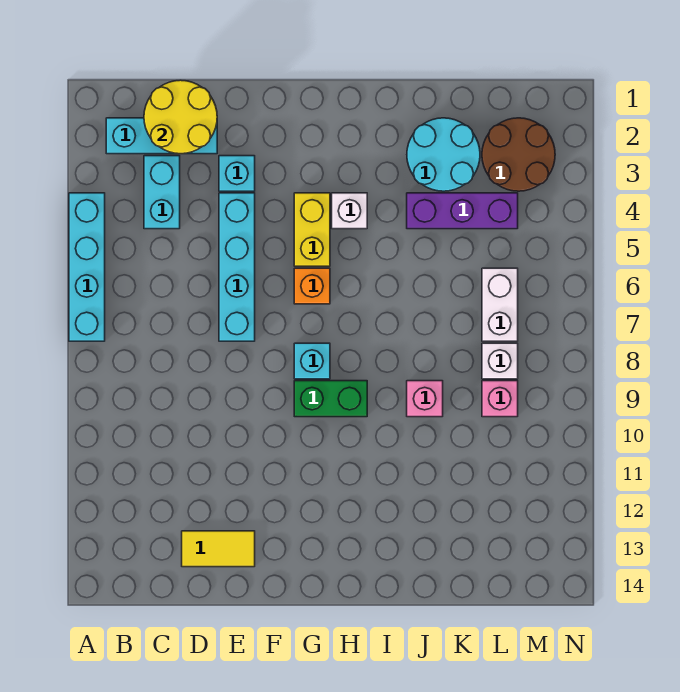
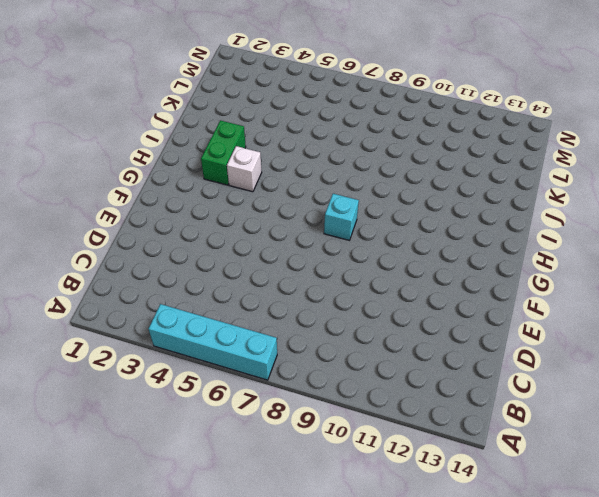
green 1x2 brick [201,120,246,185] -> green 1x2 brick moved to [294,381,367,417]
none -> cyan 1x3 brick [106,118,217,154]
none -> cyan 1x2 brick [144,156,180,229]
none -> yellow 1x2 tile [182,531,255,567]

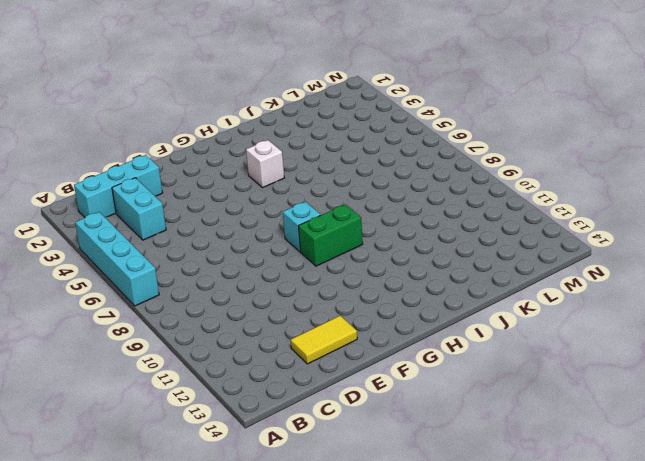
none -> cyan 1x1 brick [219,156,255,191]
none -> cyan 1x4 brick [219,193,255,341]
none -> yellow 1x2 brick [294,193,330,266]

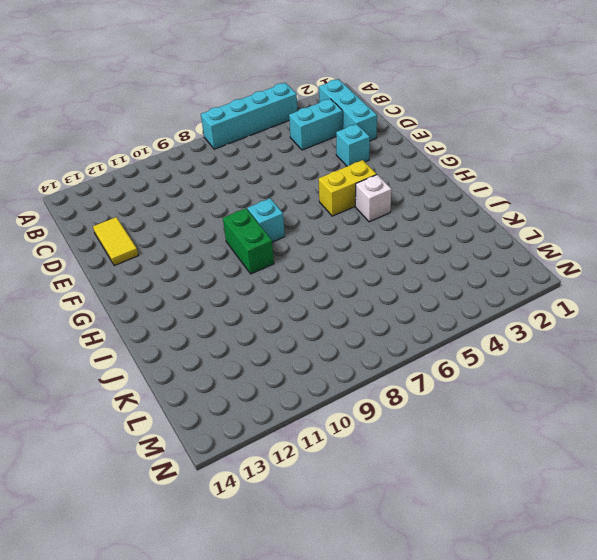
none -> cyan 1x4 brick [219,193,255,341]
none -> orange 1x1 brick [294,268,330,304]
none -> cyan 2x2 round brick [407,118,480,191]

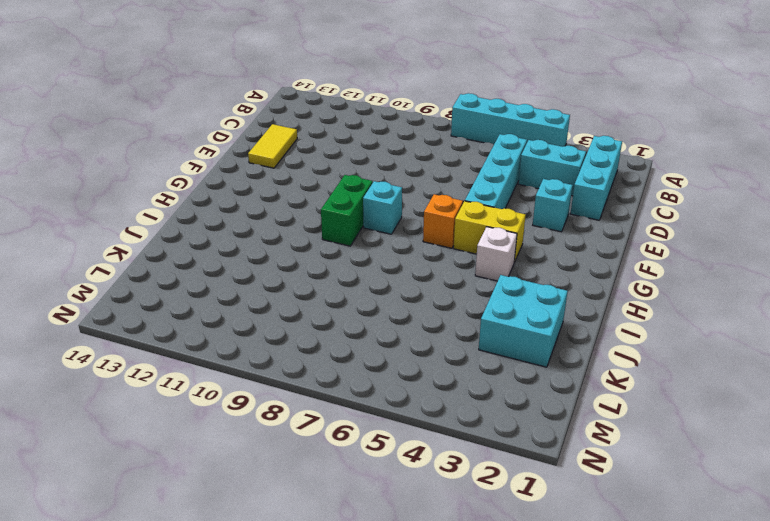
cyan 1x4 brick [465,134,527,209] -> cyan 1x4 brick turned to [219,193,255,341]
cyan 2x2 brick [479,275,568,367] -> cyan 2x2 round brick [407,118,480,191]
none -> purple 1x3 brick [407,193,518,229]
none -> pink 1x1 brick [407,381,443,417]
none -> brown 2x2 round brick [482,118,555,191]

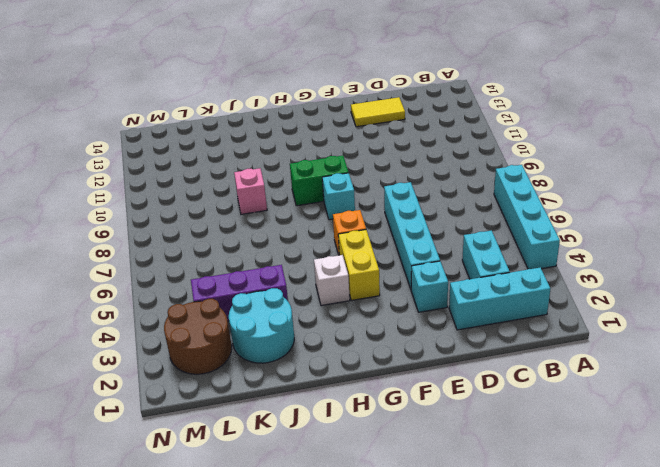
none -> white 1x2 brick [482,268,518,341]
none -> white 1x1 brick [482,343,518,379]
none -> pink 1x1 brick [482,381,518,417]

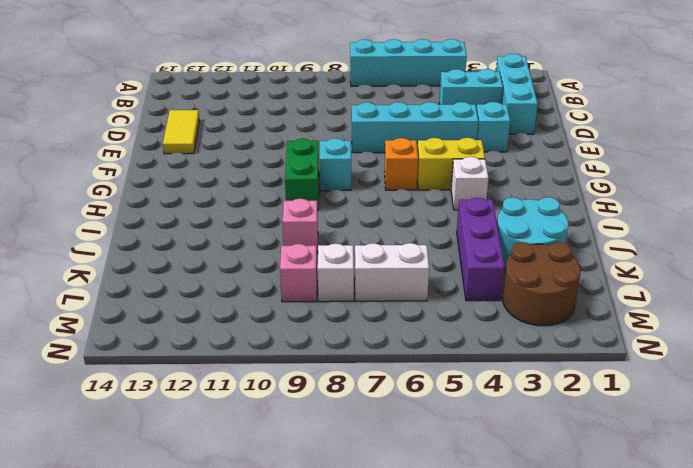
none -> yellow 2x2 round brick [144,80,217,154]

